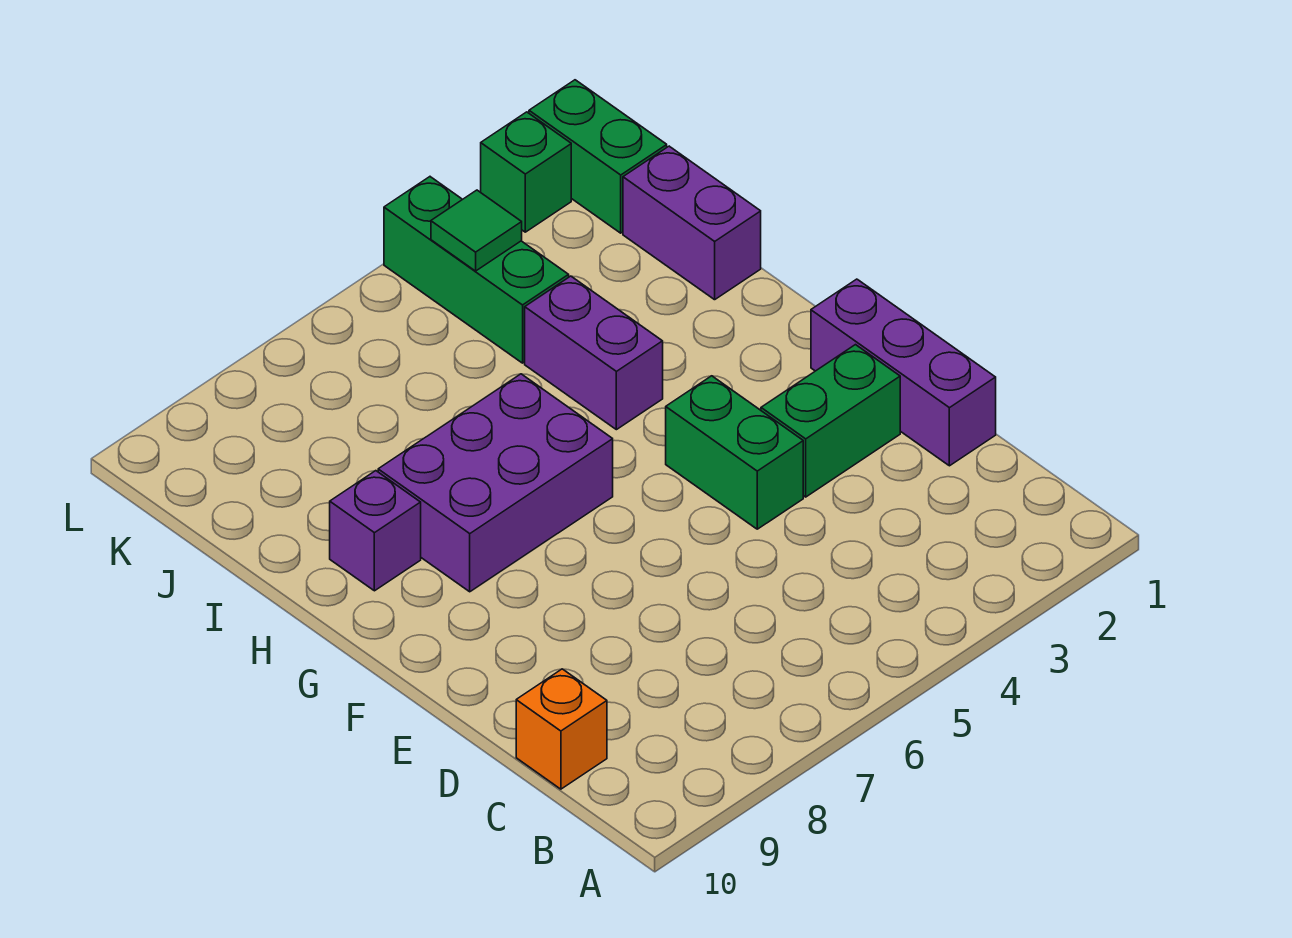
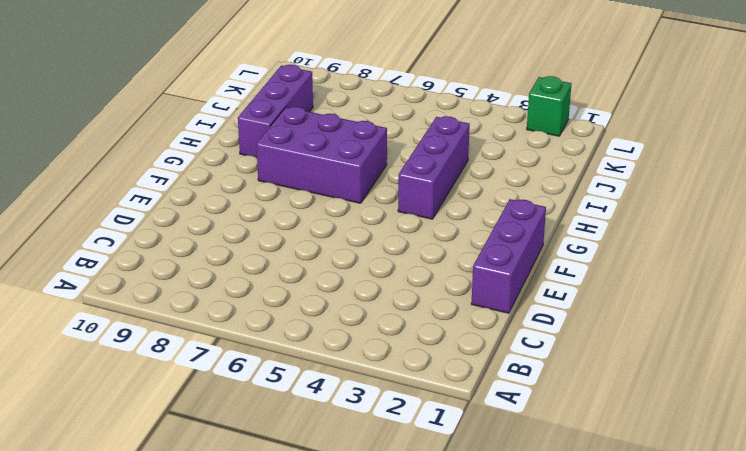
purple 1x3 brick [398,116,470,219] -> purple 1x2 brick [525,276,663,430]
purple 1x3 brick [238,65,313,158] -> purple 1x1 brick [330,471,421,591]
none -> orange 1x1 brick [516,669,607,789]
none -> green 1x2 brick [761,345,900,497]
none -> green 1x2 brick [666,376,803,529]

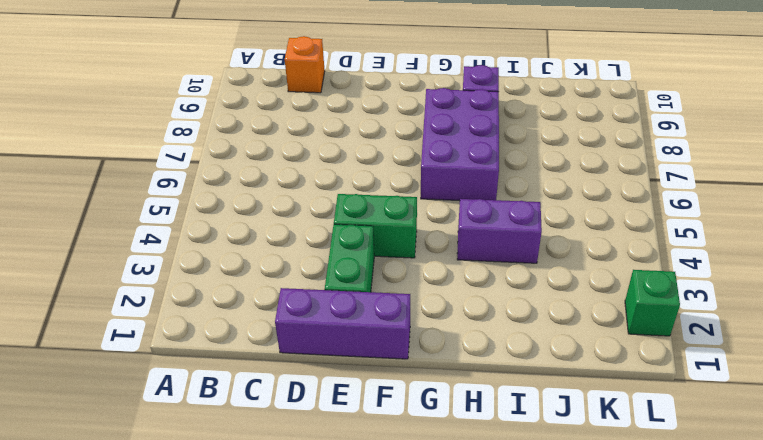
none -> purple 1x2 brick [623,146,761,300]
none -> green 1x3 brick [384,177,569,363]
none -> green 1x2 brick [529,80,667,233]

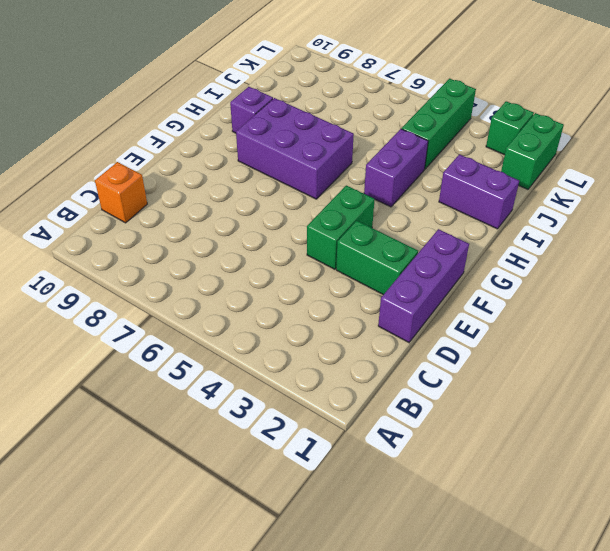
purple 1x2 brick [439,154,519,229] -> purple 1x2 brick turned to [623,146,761,300]
none -> green 1x1 tile [431,190,522,271]

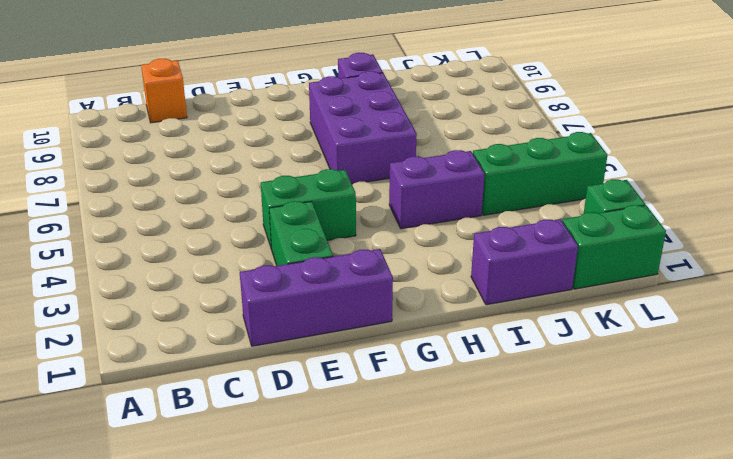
none -> green 1x1 tile [431,190,522,271]

